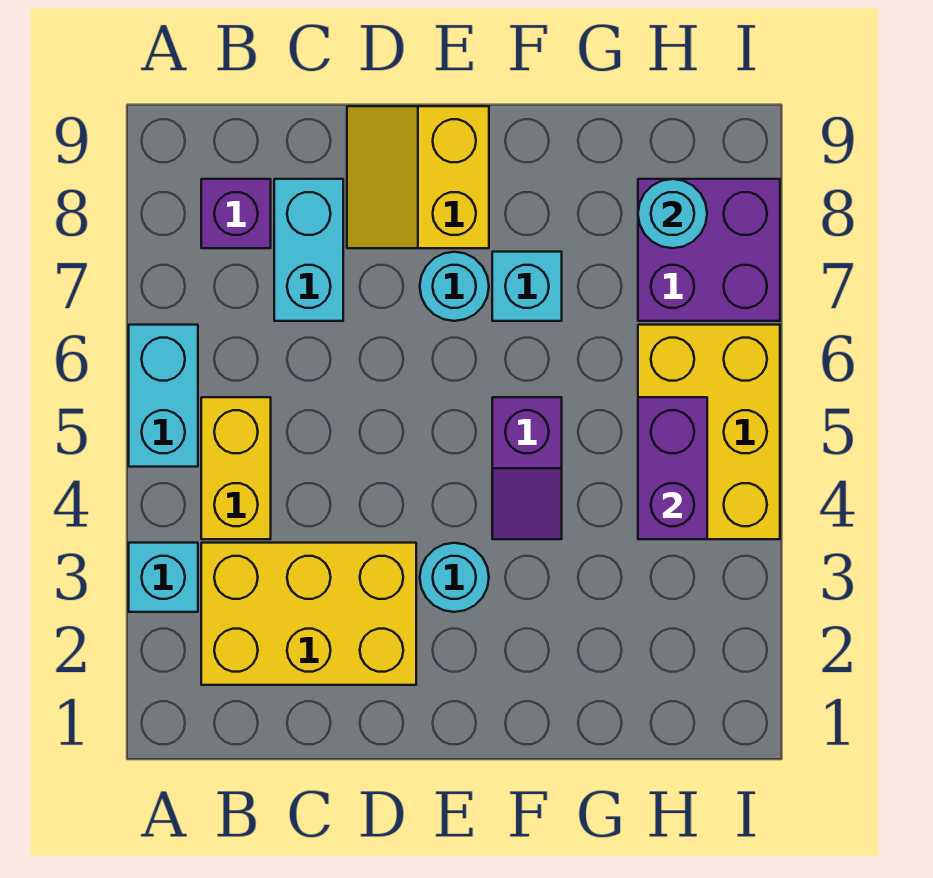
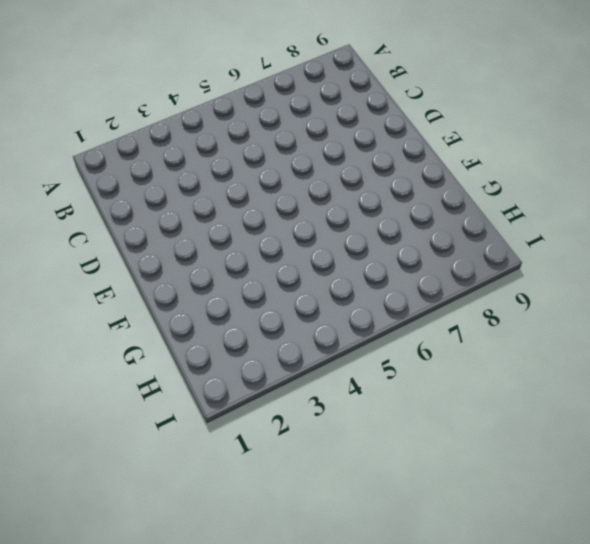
none -> cyan 1x1 brick [129,543,198,612]
none -> cyan 1x2 brick [129,325,198,467]
none -> yellow 2x3 brick [201,543,416,685]

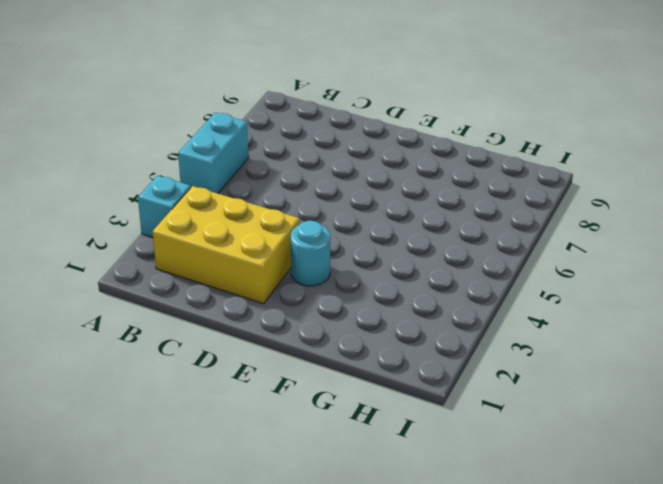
none -> yellow 1x2 brick [201,397,271,539]
none -> purple 1x1 brick [201,179,271,248]
none -> cyan 1x2 brick [274,179,343,321]

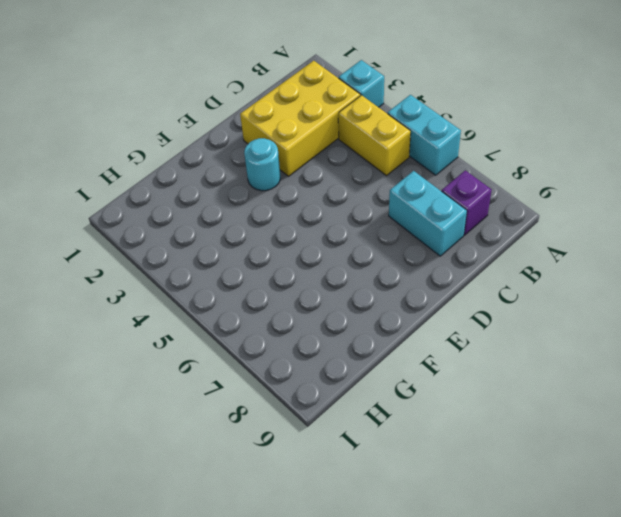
none -> yellow 2x2 slope [347,106,489,248]
none -> cyan 1x1 round brick [420,252,489,321]
none -> purple 1x2 slope [492,397,562,539]

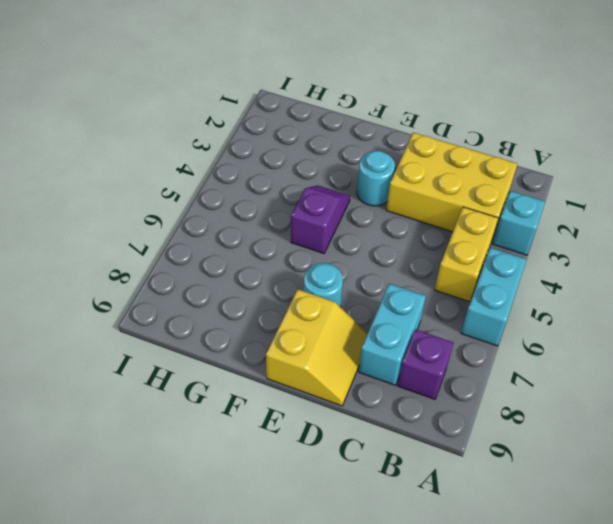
none -> cyan 1x1 brick [492,252,562,321]
none -> yellow 2x3 brick [638,325,780,539]
none -> purple 2x2 brick [638,179,780,321]

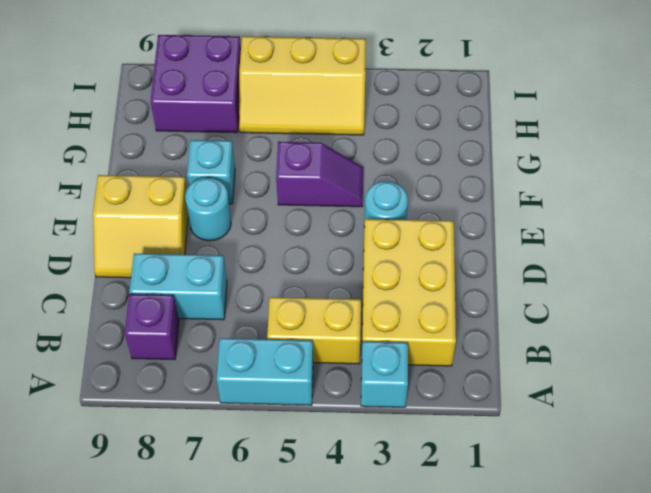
yellow 2x3 slope [239,36,366,135] -> yellow 2x3 brick [638,325,780,539]
none -> purple 1x2 brick [638,397,707,539]
none -> cyan 1x1 round brick [638,179,707,248]

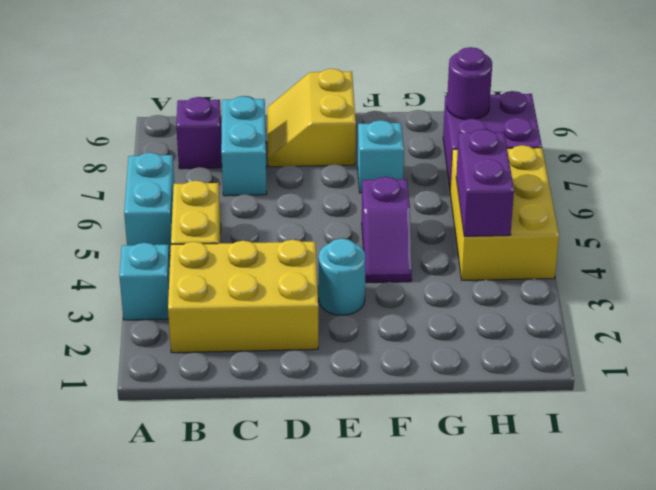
purple 1x1 round brick [447,47,492,120] -> cyan 1x1 round brick [638,179,707,248]
none -> cyan 1x1 round brick [420,252,489,321]

